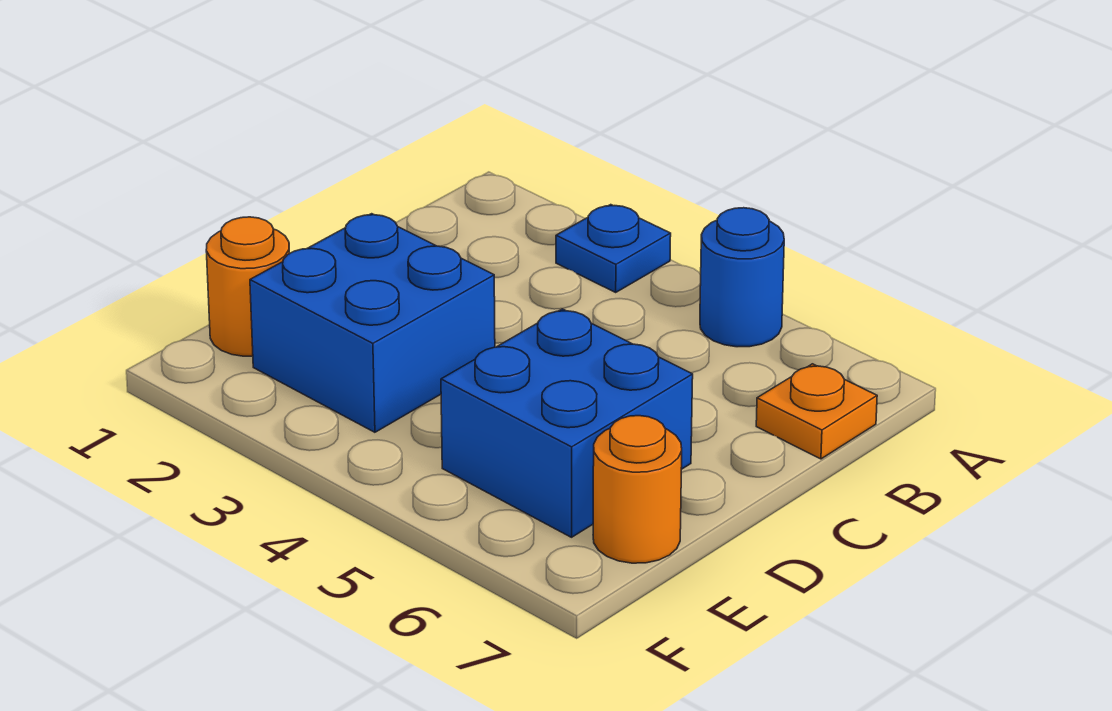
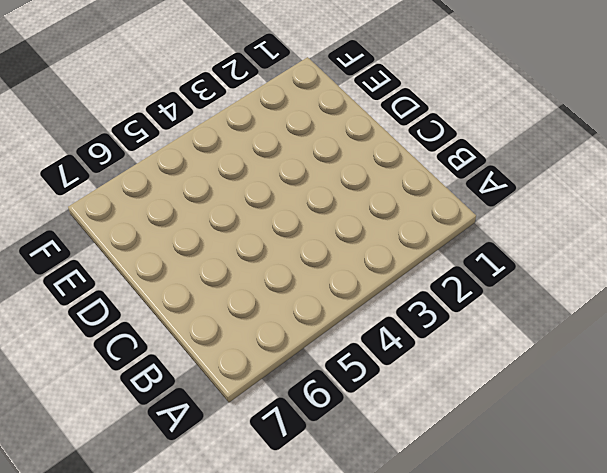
none -> blue 1x1 plate [556,205,671,292]
none -> blue 1x1 round brick [700,208,784,347]

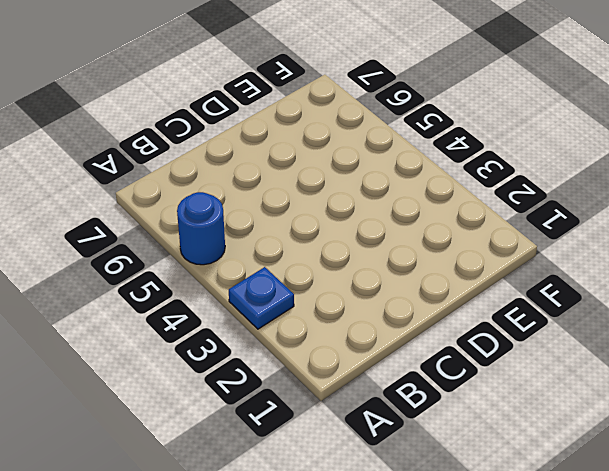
none -> orange 1x1 plate [756,364,877,459]
none -> blue 2x2 brick [250,214,495,432]

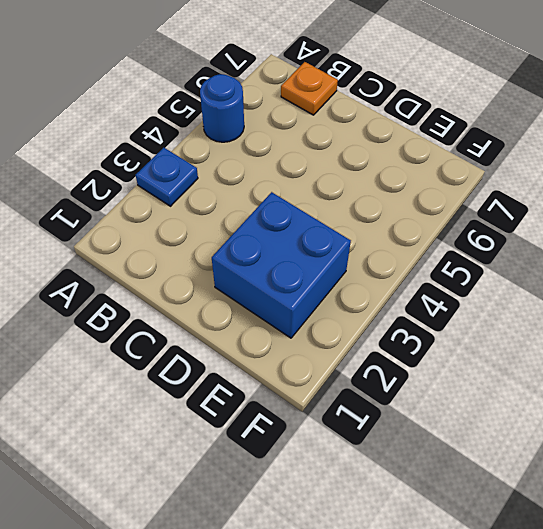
none -> blue 2x2 brick [441,309,693,537]
none -> orange 1x1 round brick [206,217,290,356]

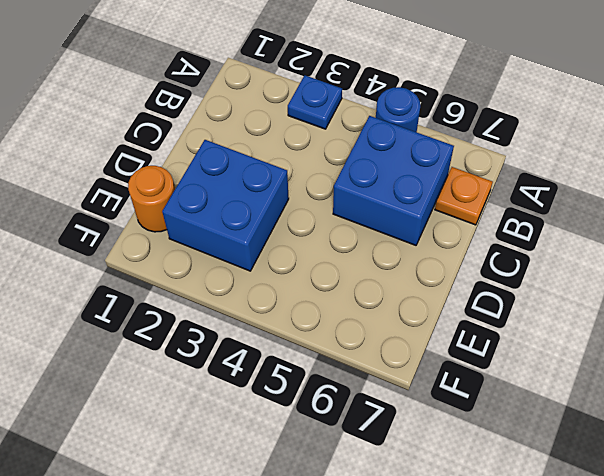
blue 2x2 brick [333,116,454,245] -> blue 2x2 brick moved to [441,309,693,537]
none -> orange 1x1 round brick [593,416,682,563]

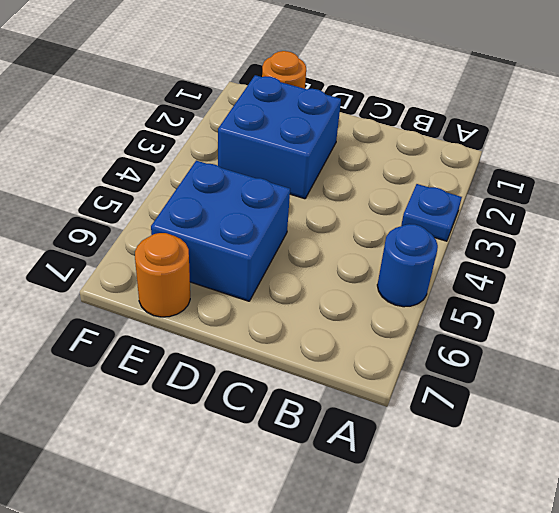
none -> orange 1x1 plate [756,364,877,459]

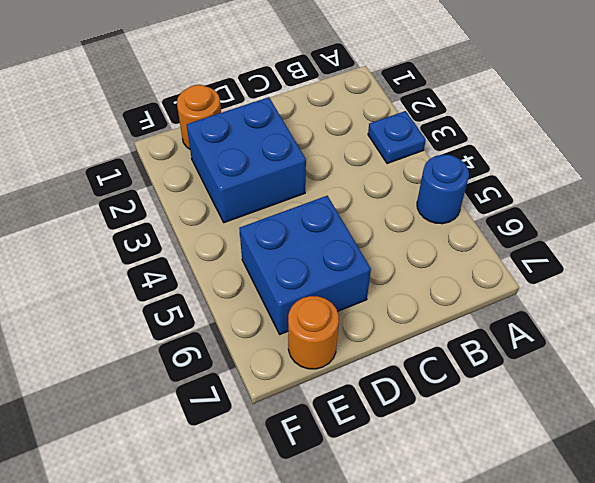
none -> orange 1x1 plate [756,364,877,459]

